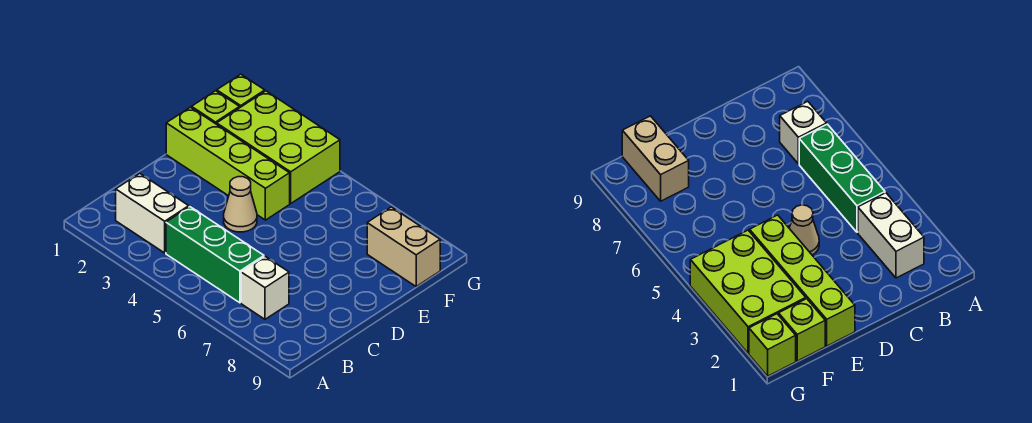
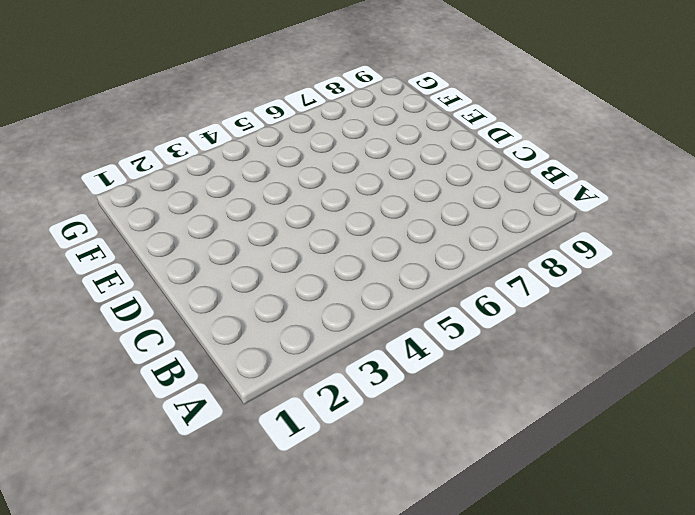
none -> white 1x2 brick [116,173,189,253]
none -> green 1x3 brick [166,207,264,303]

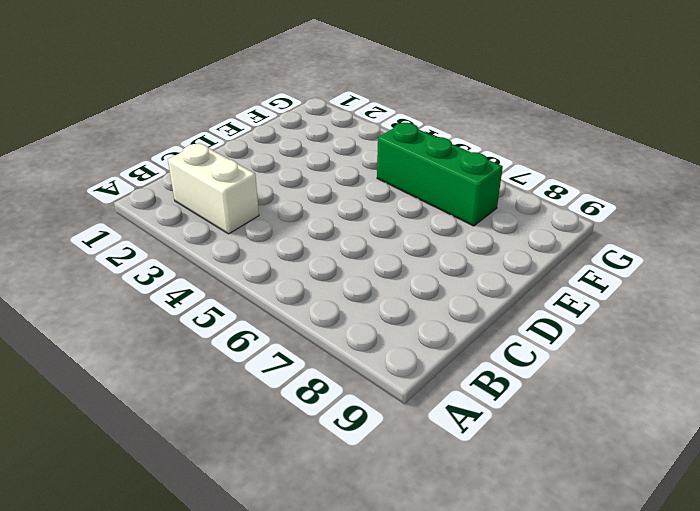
green 1x3 brick [377,123,503,226] -> green 1x3 brick moved to [166,207,264,303]
none -> white 1x1 brick [241,256,289,319]
none -> tan 1x1 cone [224,177,257,232]

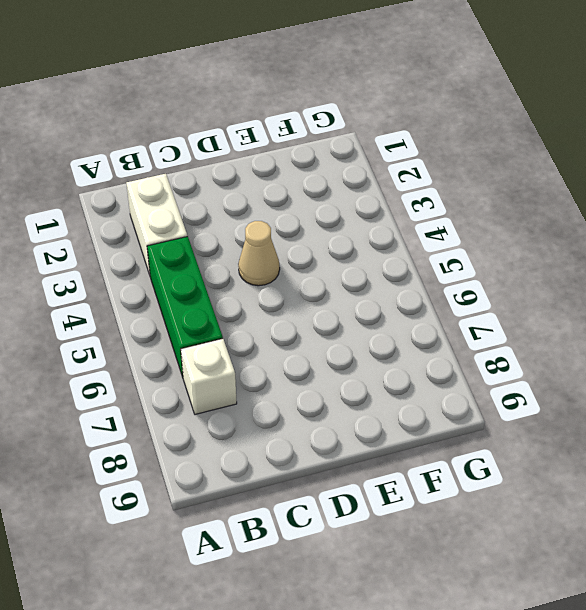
none -> lime 1x4 brick [166,107,290,220]
none -> lime 1x1 brick [192,91,240,124]

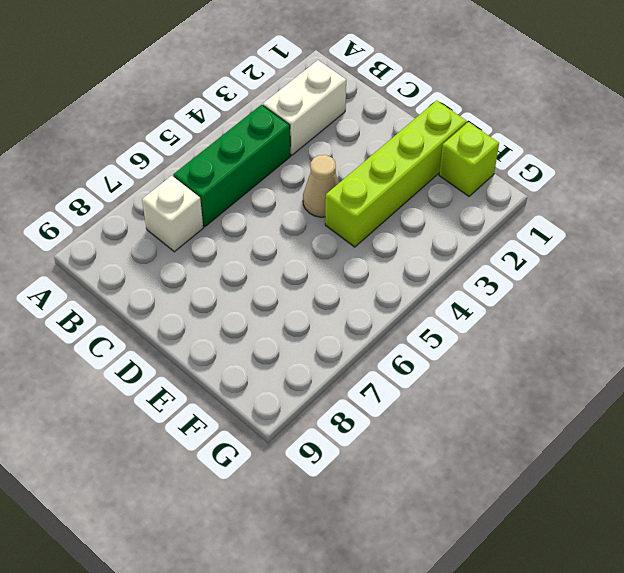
none -> lime 2x3 brick [217,91,340,203]
none -> tan 1x2 brick [367,207,440,286]

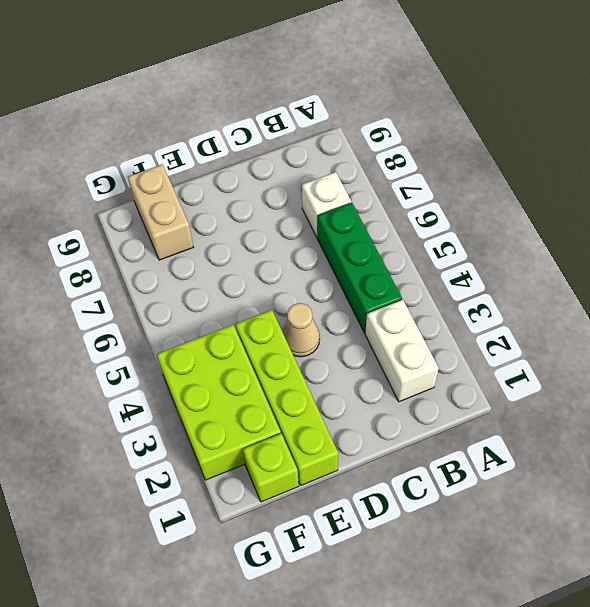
none -> lime 1x1 brick [217,74,265,107]

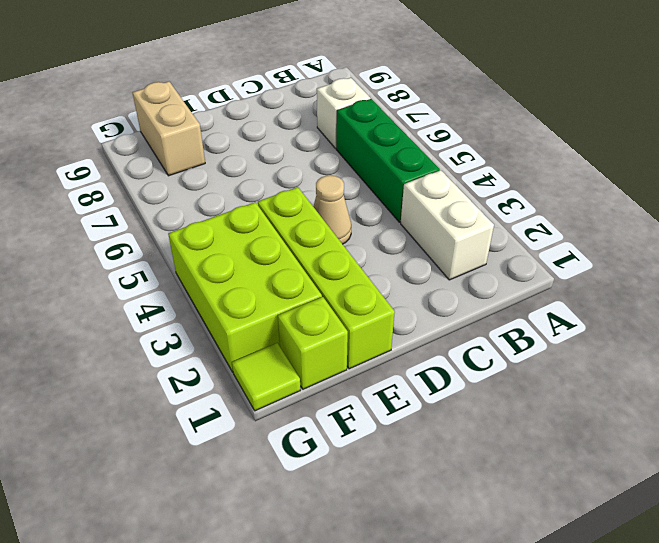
lime 1x1 tile [232,343,301,411] -> lime 1x1 brick [217,74,265,107]

